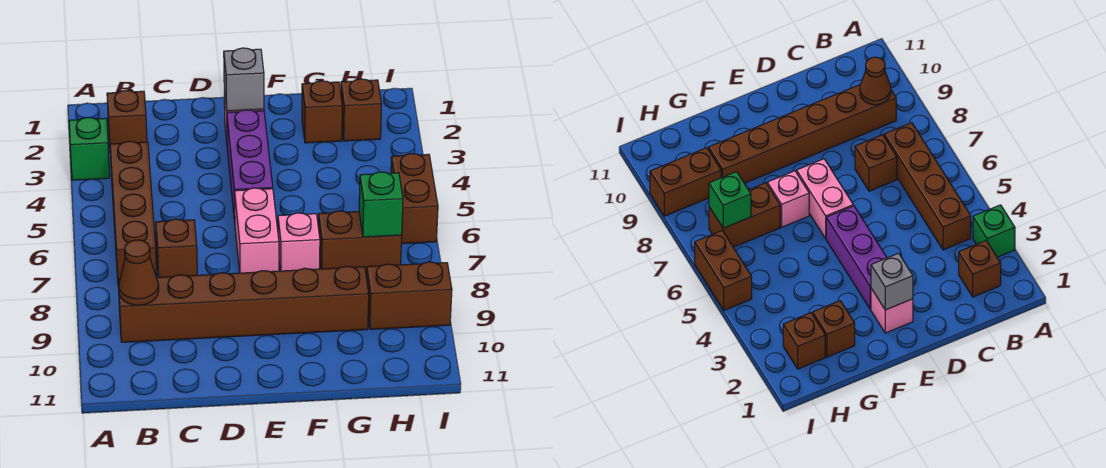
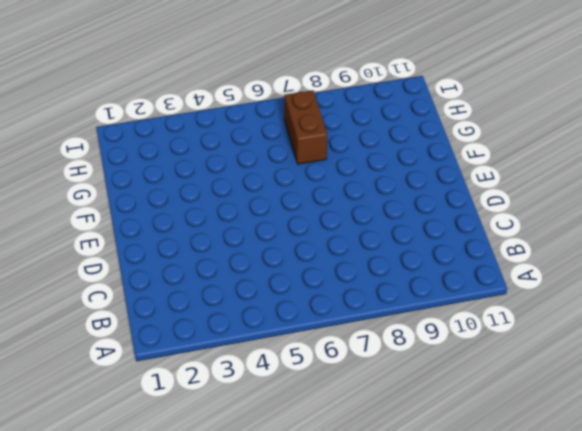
none -> green 1x1 brick [69,117,110,180]
none -> brown 1x1 brick [107,90,147,144]
none -> brown 1x4 brick [110,141,157,279]

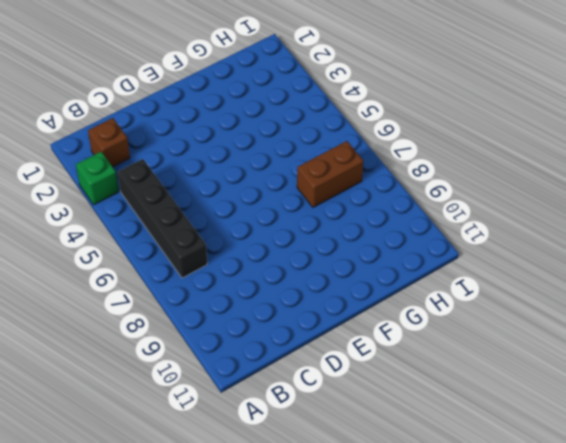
black 1x4 brick [118,159,207,278] -> brown 1x4 brick [110,141,157,279]
none -> brown 1x6 brick [118,266,369,342]
none -> brown 1x1 brick [156,219,197,277]
none -> pink 1x1 brick [871,289,913,333]

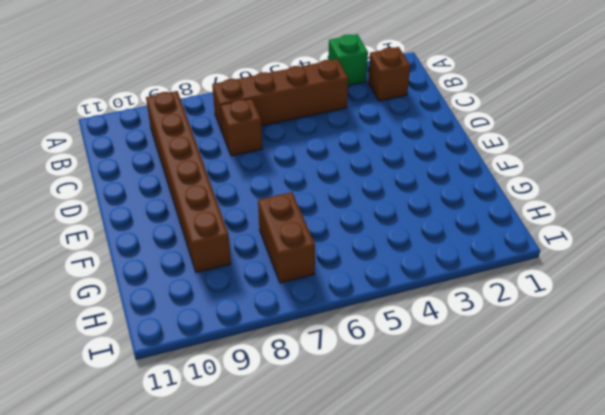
none -> pink 1x1 brick [871,289,913,333]
none -> purple 1x3 brick [227,110,273,221]
none -> pink 1x2 brick [235,188,279,273]

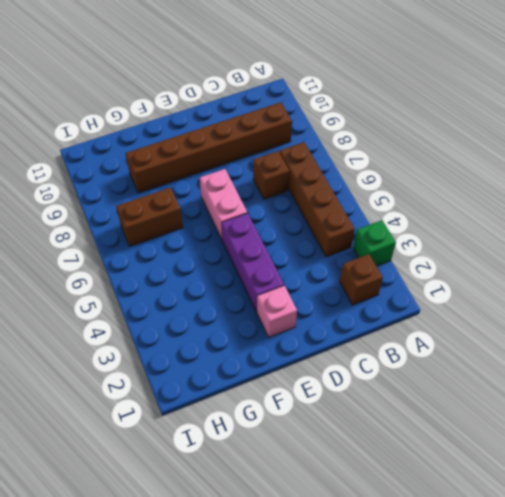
none -> pink 1x1 brick [278,213,320,271]
none -> brown 1x1 brick [302,81,342,143]
none -> brown 1x1 brick [340,79,382,141]

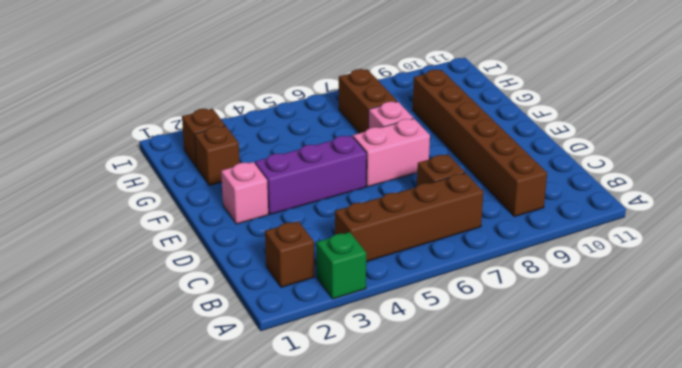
none -> brown 1x2 brick [367,262,452,329]
none -> brown 1x2 brick [391,154,438,244]
none -> brown 1x1 cone [119,240,159,305]

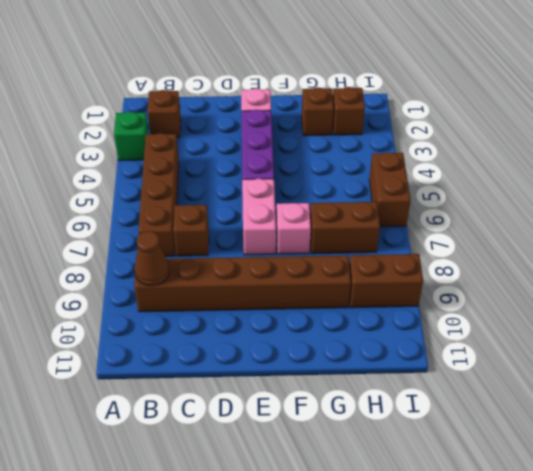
none -> grey 1x1 brick [224,48,264,111]
none -> green 1x1 brick [359,172,403,237]

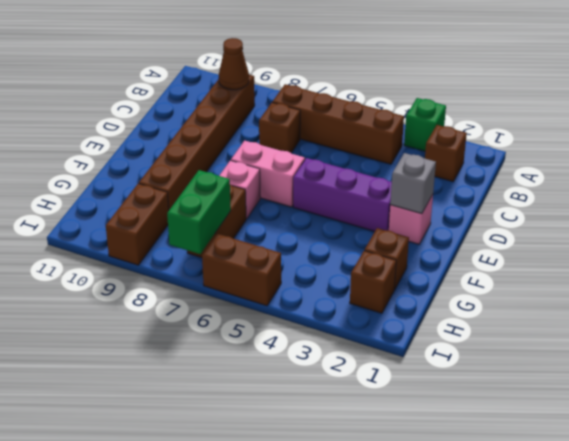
green 1x2 brick [167,170,231,254] -> green 1x1 brick [359,172,403,237]

